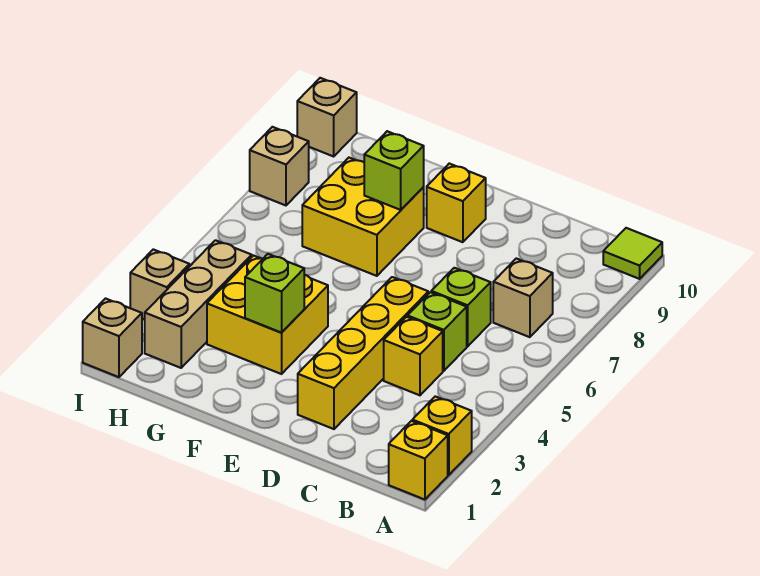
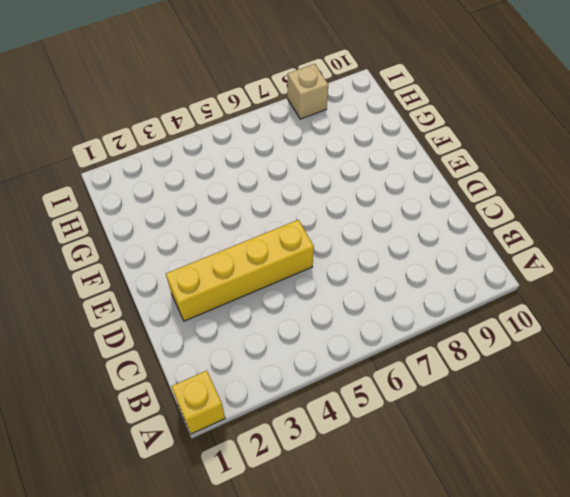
none -> yellow 1x1 brick [412,396,472,475]
none -> lime 1x1 tile [603,228,662,279]
none -> tan 1x1 brick [493,258,553,337]

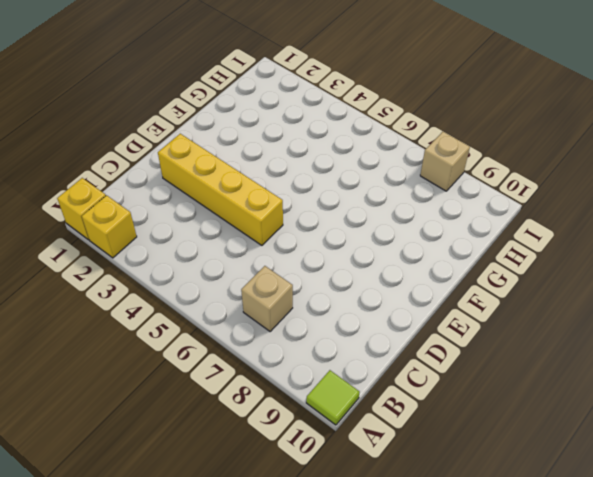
none -> yellow 1x1 brick [384,317,443,395]
none -> lime 1x1 brick [408,292,467,371]
none -> lime 1x1 brick [431,268,491,346]

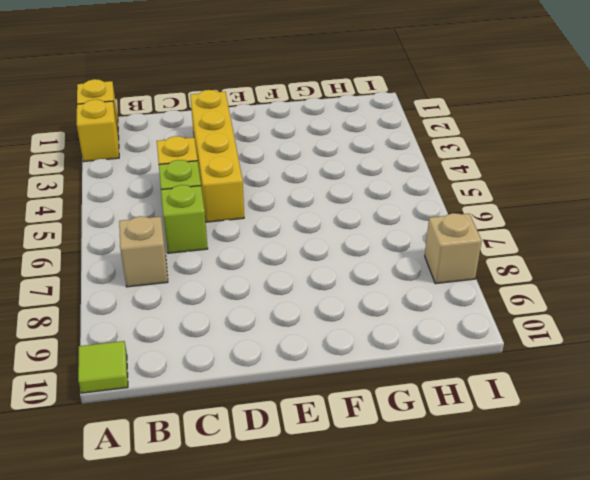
none -> yellow 1x1 brick [427,164,486,242]
none -> yellow 2x2 brick [207,256,328,374]
none -> yellow 2x2 brick [302,158,424,276]

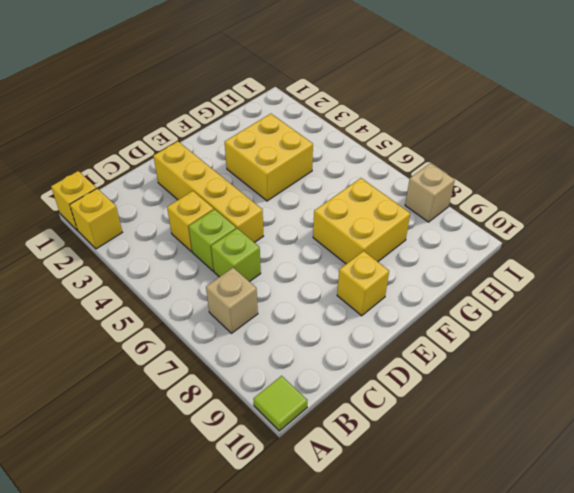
none -> tan 1x3 brick [145,240,252,368]
none -> tan 1x1 brick [83,299,142,377]
none -> tan 1x1 brick [130,249,190,319]

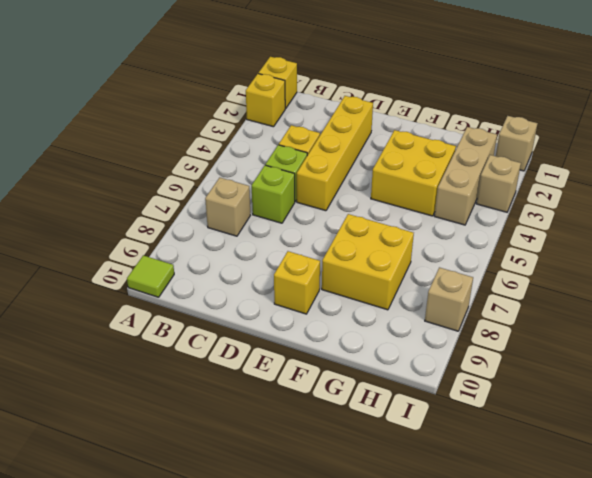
none -> tan 1x1 brick [297,78,357,156]
none -> lime 1x1 brick [245,254,304,333]
none -> lime 1x1 brick [364,131,424,210]

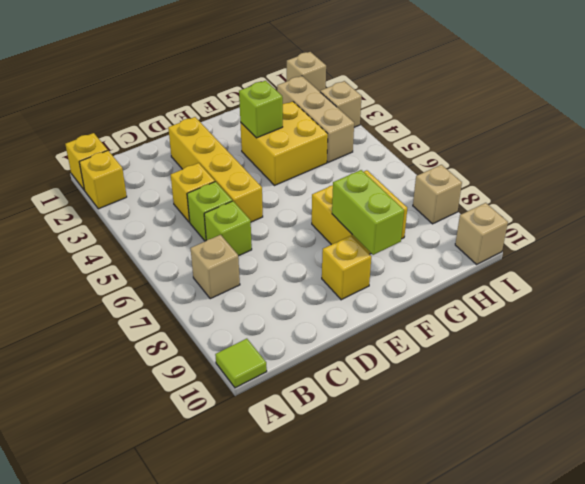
lime 1x2 brick [332,170,404,255] -> lime 1x1 brick [364,131,424,210]

